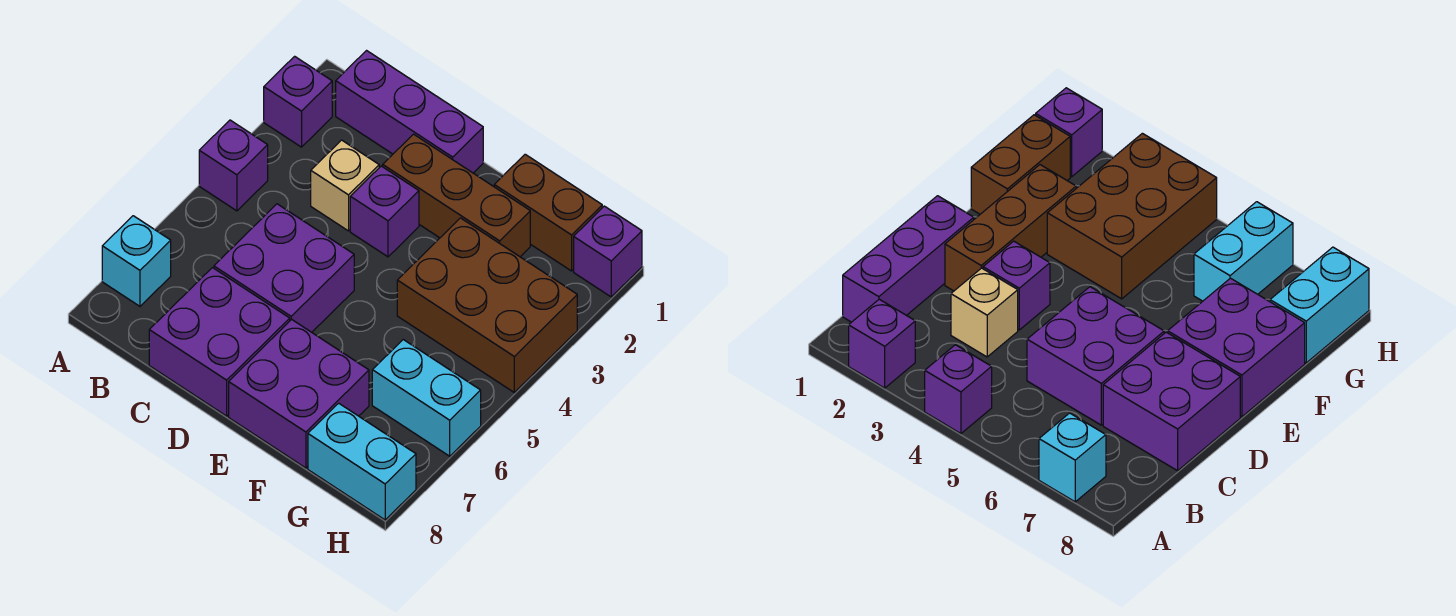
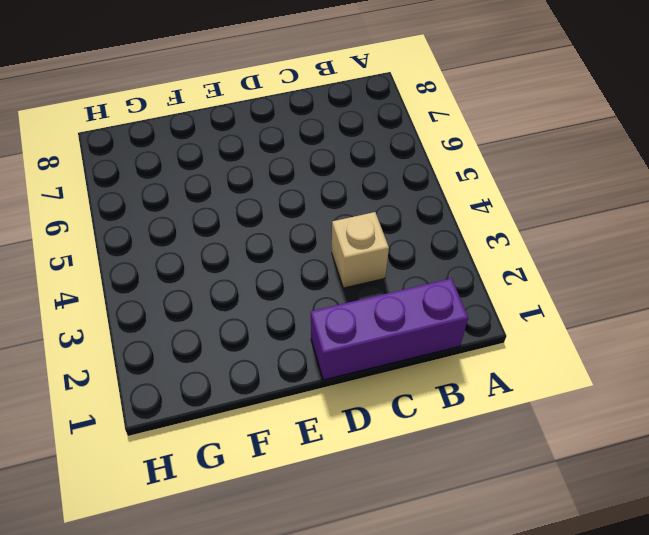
none -> purple 1x1 brick [264,56,332,147]
none -> purple 1x1 brick [199,120,268,211]
none -> cyan 1x1 brick [102,216,171,306]

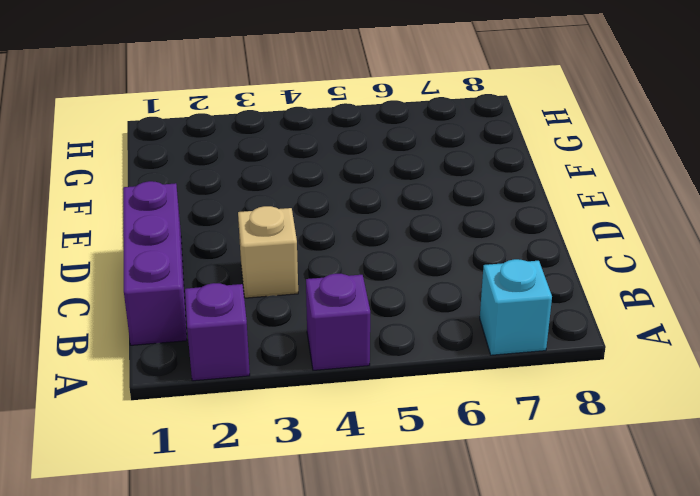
none -> purple 2x2 brick [214,204,354,332]
none -> purple 2x2 brick [149,268,290,416]
none -> brown 1x3 brick [383,134,530,257]

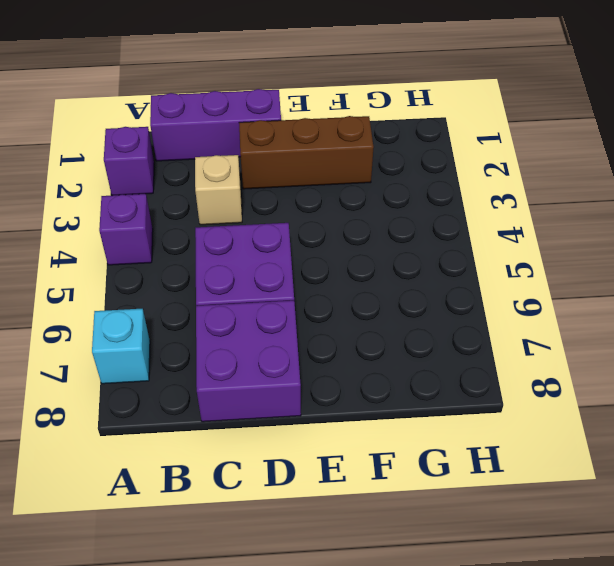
none -> purple 1x1 brick [350,166,419,257]
none -> purple 2x2 brick [229,319,369,468]
none -> brown 1x2 brick [494,154,602,271]

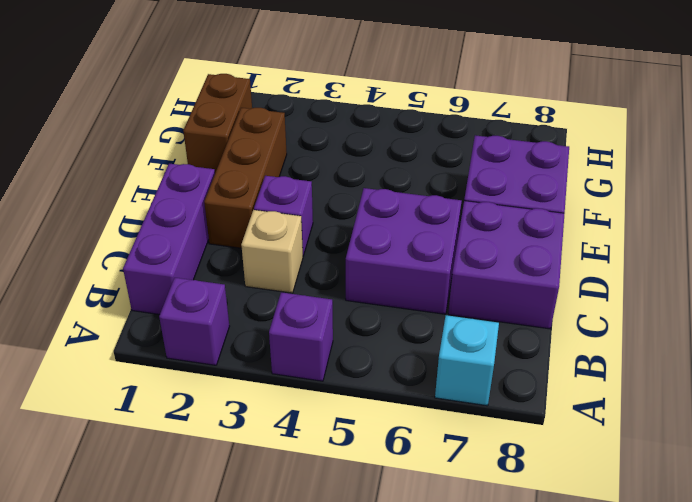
none -> brown 2x3 brick [397,218,577,392]
none -> cyan 1x2 brick [372,340,481,456]
none -> cyan 1x2 brick [308,403,416,520]

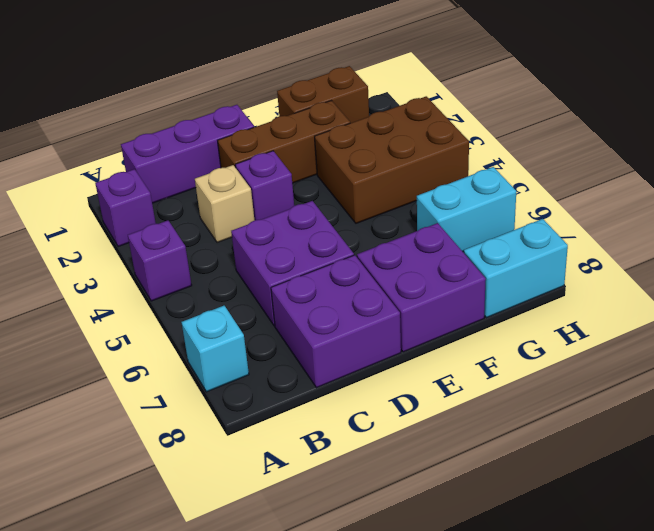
none -> purple 1x1 brick [574,206,642,297]

